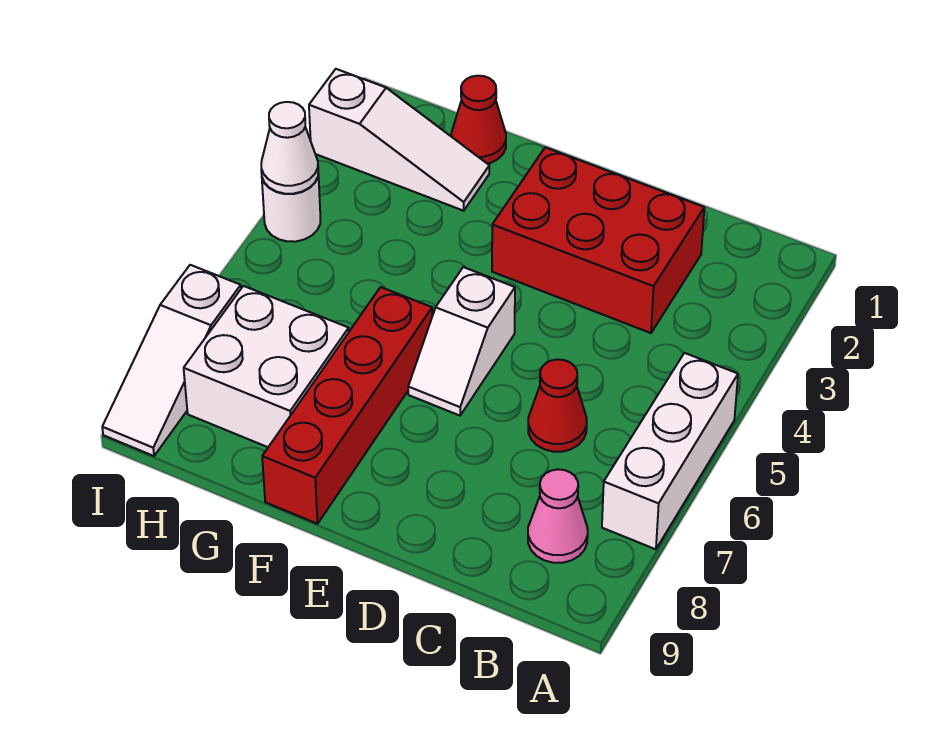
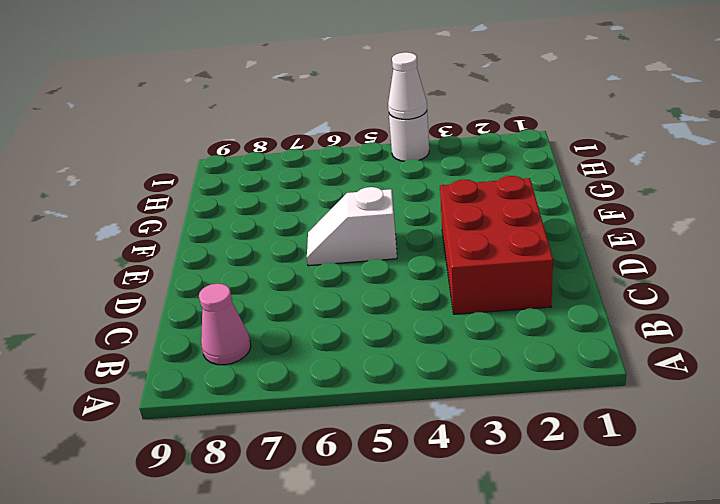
none -> white 1x3 brick [602,353,738,549]
none -> red 1x1 cone [528,359,587,452]
none -> red 1x4 brick [262,287,432,524]

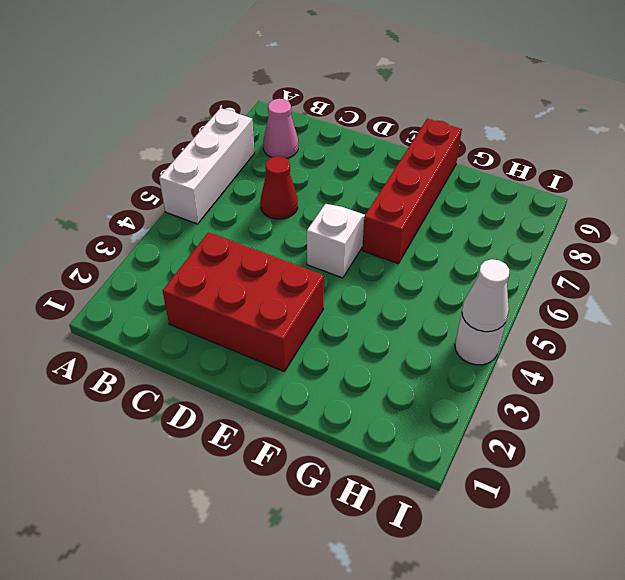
none -> red 1x1 cone [451,76,506,164]
none -> white 1x3 slope [309,69,489,211]
none -> white 2x2 brick [184,286,349,447]

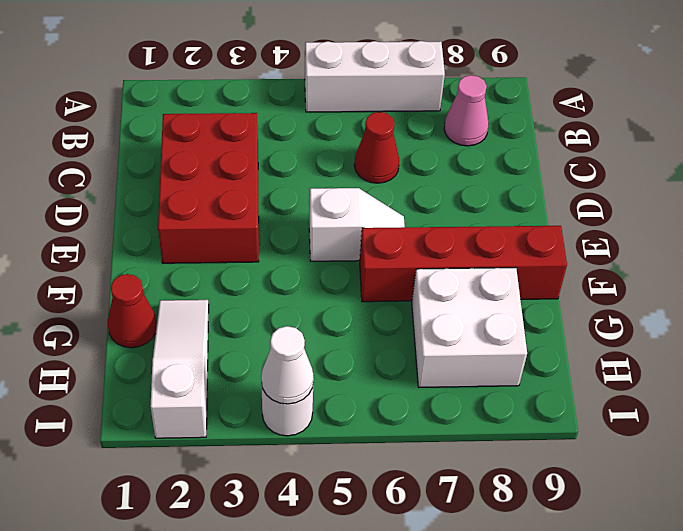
none -> white 1x3 slope [102,265,241,456]

